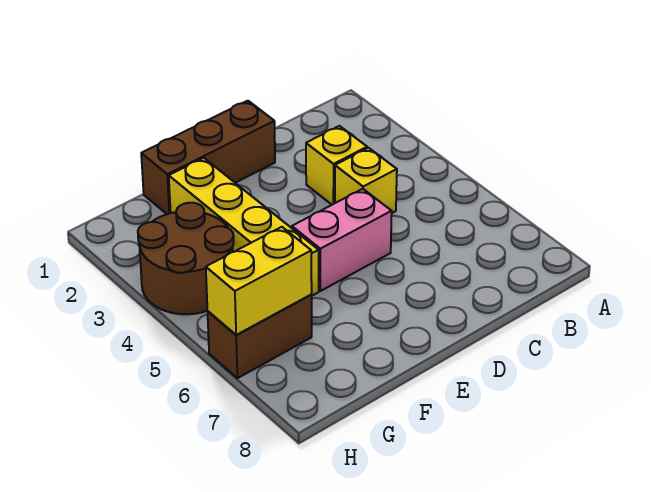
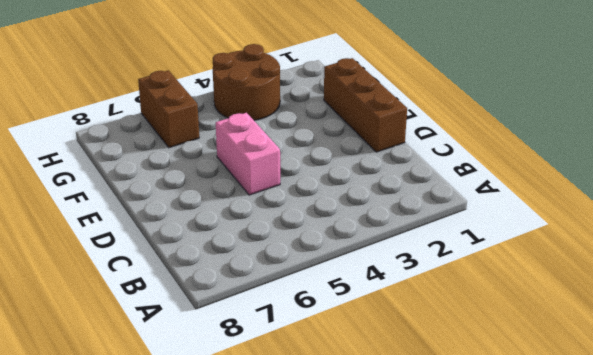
none -> yellow 1x1 brick [306,126,367,205]
none -> yellow 1x1 brick [335,148,397,213]

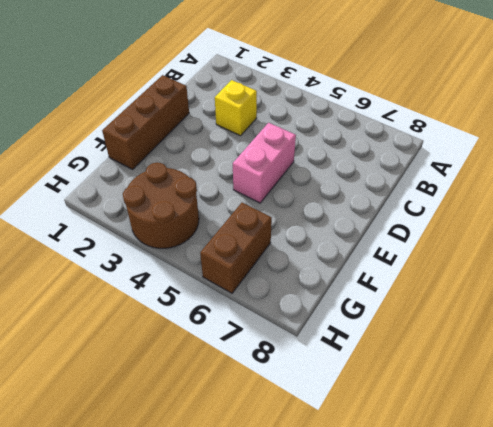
none -> yellow 1x1 brick [335,148,397,213]
none -> yellow 1x4 brick [169,158,319,296]

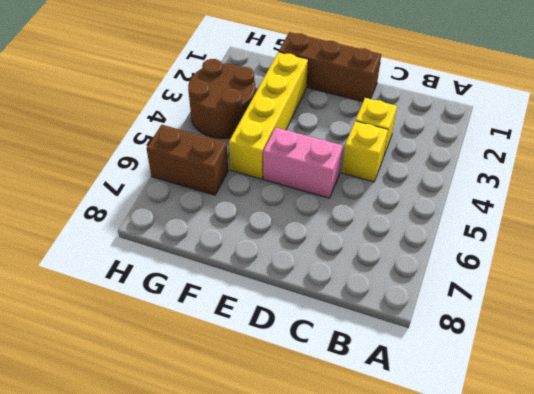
none -> yellow 1x2 brick [206,227,312,335]

